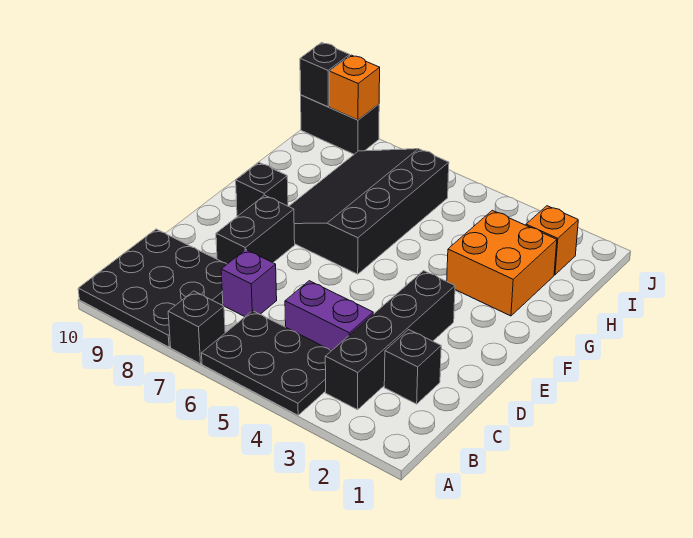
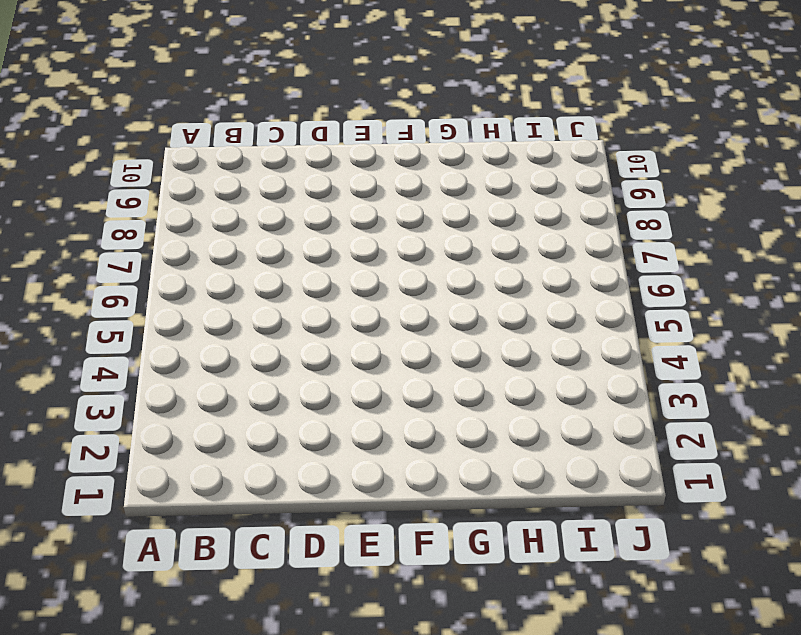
none -> black 2x3 plate [202,311,331,415]
none -> black 1x1 brick [168,291,225,364]
none -> black 3x3 plate [78,229,227,347]

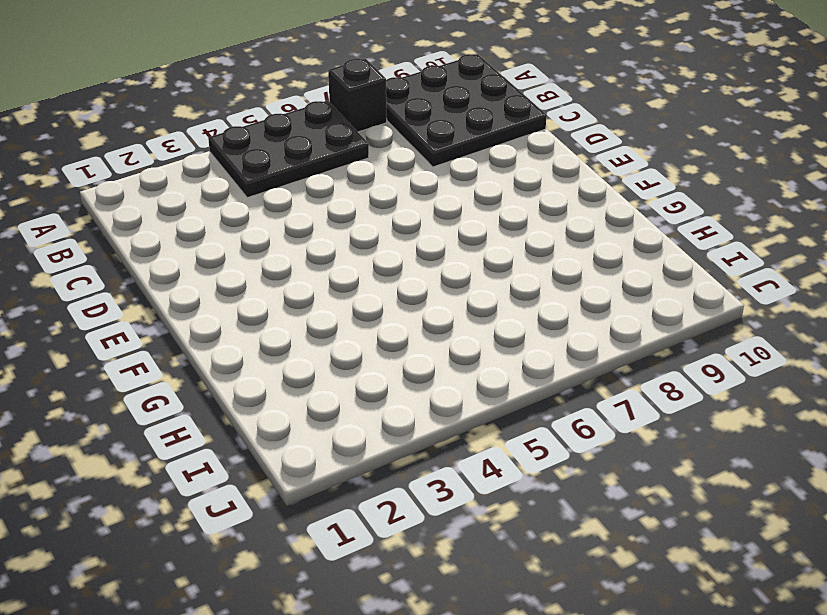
none -> black 1x4 brick [325,271,455,410]
none -> black 1x1 brick [384,330,441,404]
none -> purple 1x2 brick [285,281,373,351]

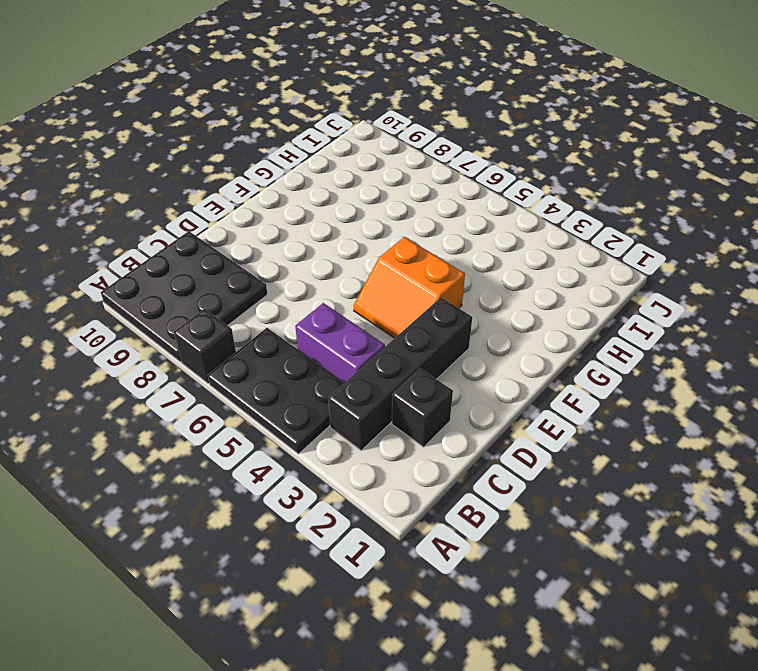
orange 2x2 slope [354,237,465,338] -> none
none -> purple 1x1 brick [221,249,277,317]
none -> black 1x2 brick [216,195,295,264]
none -> black 3x4 slope [289,149,449,274]

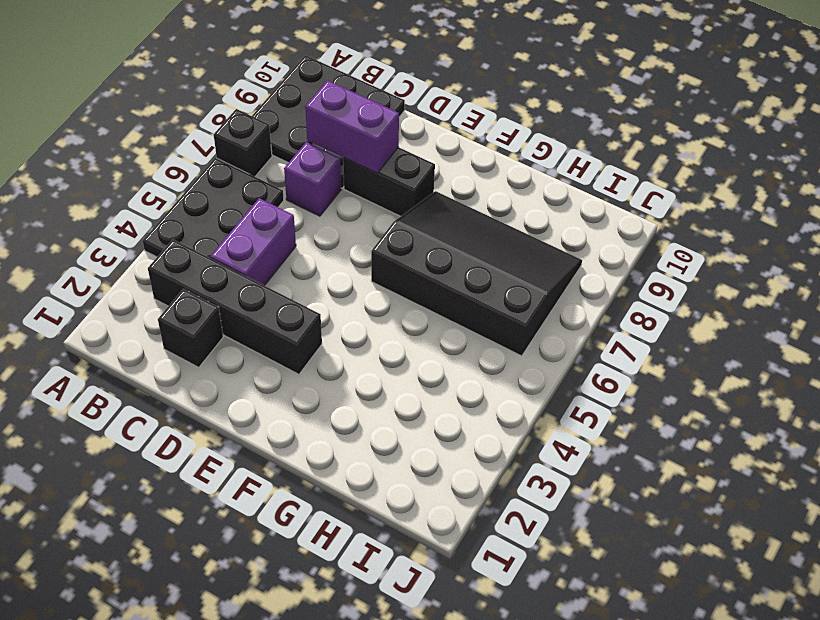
purple 1x2 brick [305,80,399,173] -> none
none -> black 1x1 brick [236,162,288,216]
none -> orange 2x2 brick [447,210,557,316]
none -> orange 1x1 brick [526,206,578,275]

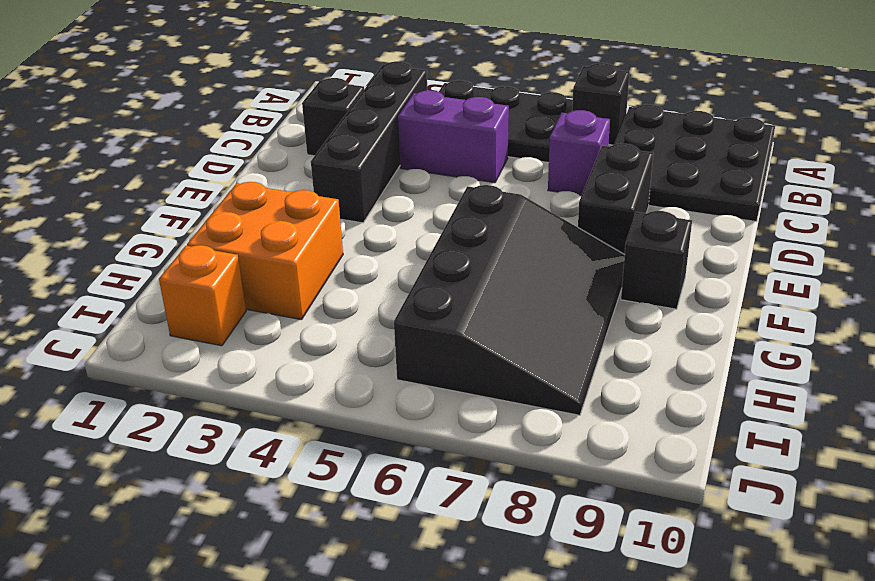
none -> black 1x2 brick [301,95,379,154]
none -> orange 1x1 brick [330,55,380,120]
none -> black 1x1 brick [300,43,350,107]

